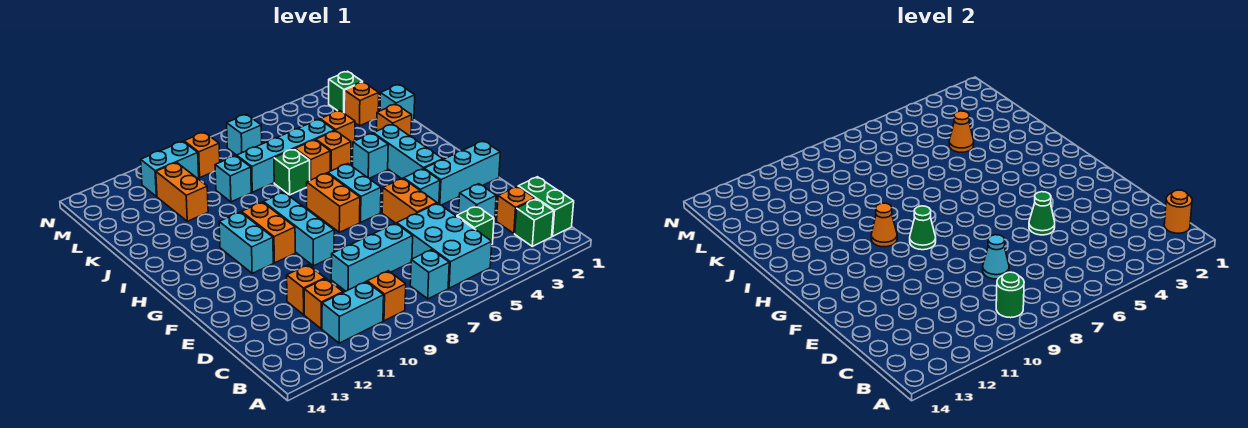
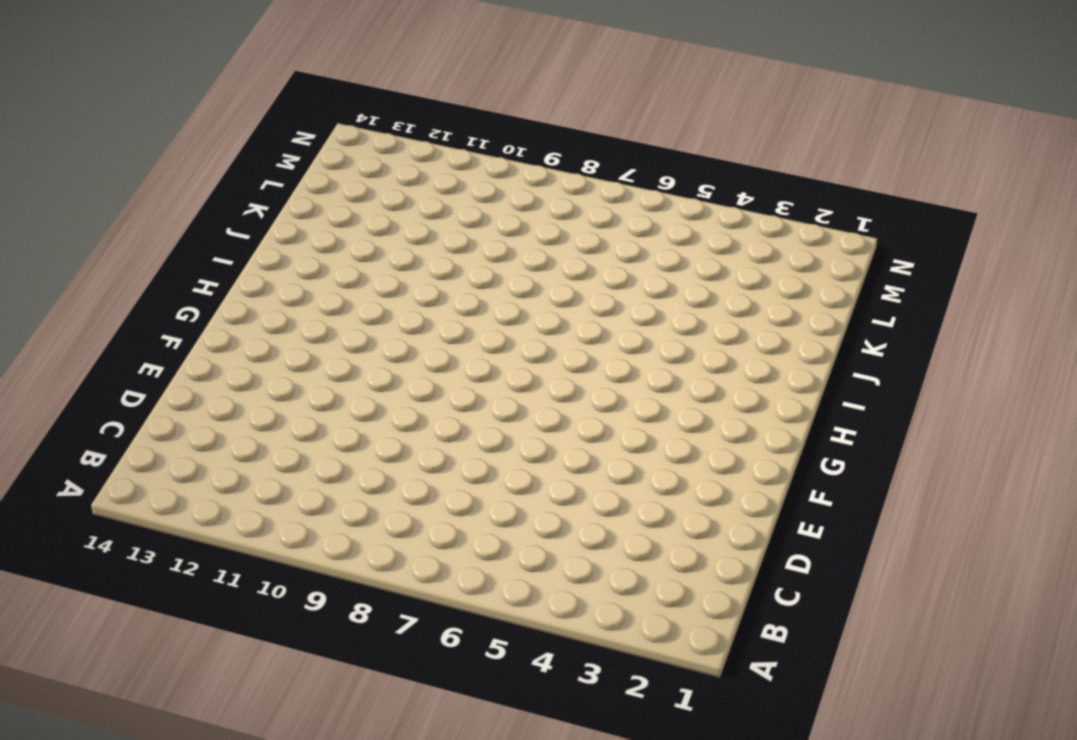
none -> green 1x2 brick [518,177,574,236]
none -> green 1x1 brick [515,199,554,246]
none -> cyan 2x3 brick [397,203,492,288]
none -> cyan 1x1 brick [410,250,449,299]

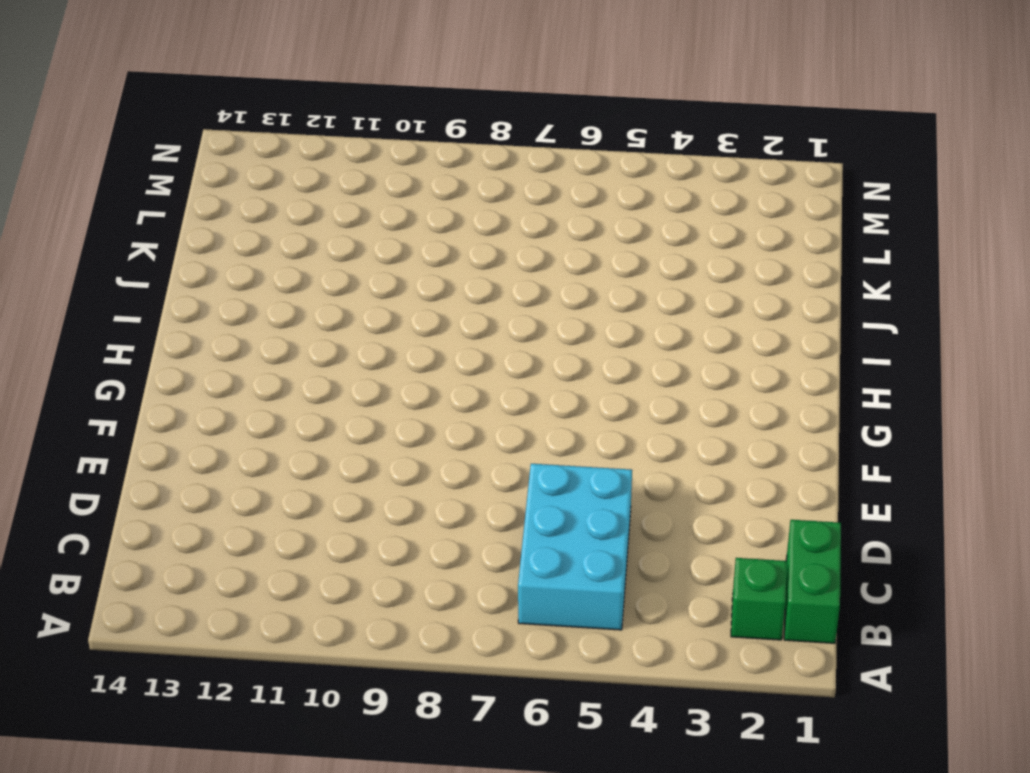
none -> cyan 1x1 brick [410,250,449,299]
none -> orange 1x1 brick [367,271,406,321]
none -> cyan 1x2 brick [322,282,384,343]
none -> orange 1x1 brick [497,186,535,234]

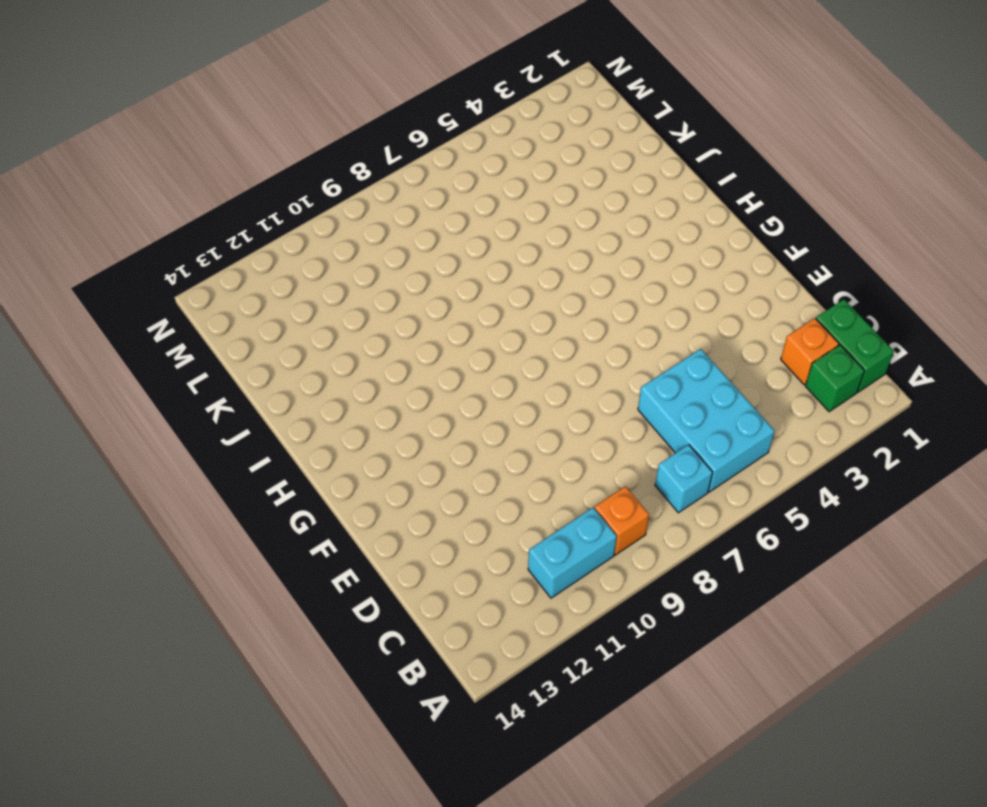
none -> green 1x1 brick [457,206,494,244]
none -> orange 1x1 brick [304,279,343,329]
none -> cyan 1x1 brick [459,184,496,221]
none -> cyan 1x3 brick [331,223,413,291]

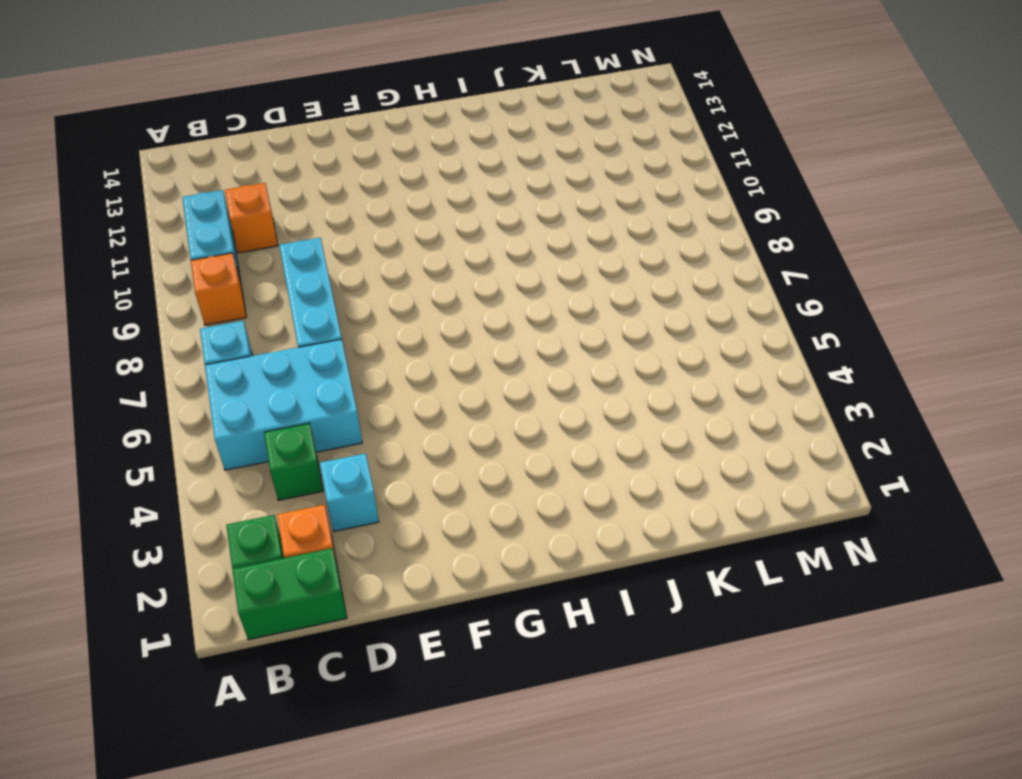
none -> orange 1x1 brick [287,265,325,315]
none -> orange 1x2 brick [382,178,437,224]
none -> cyan 1x3 brick [424,141,500,205]
none -> cyan 1x1 brick [404,169,440,204]

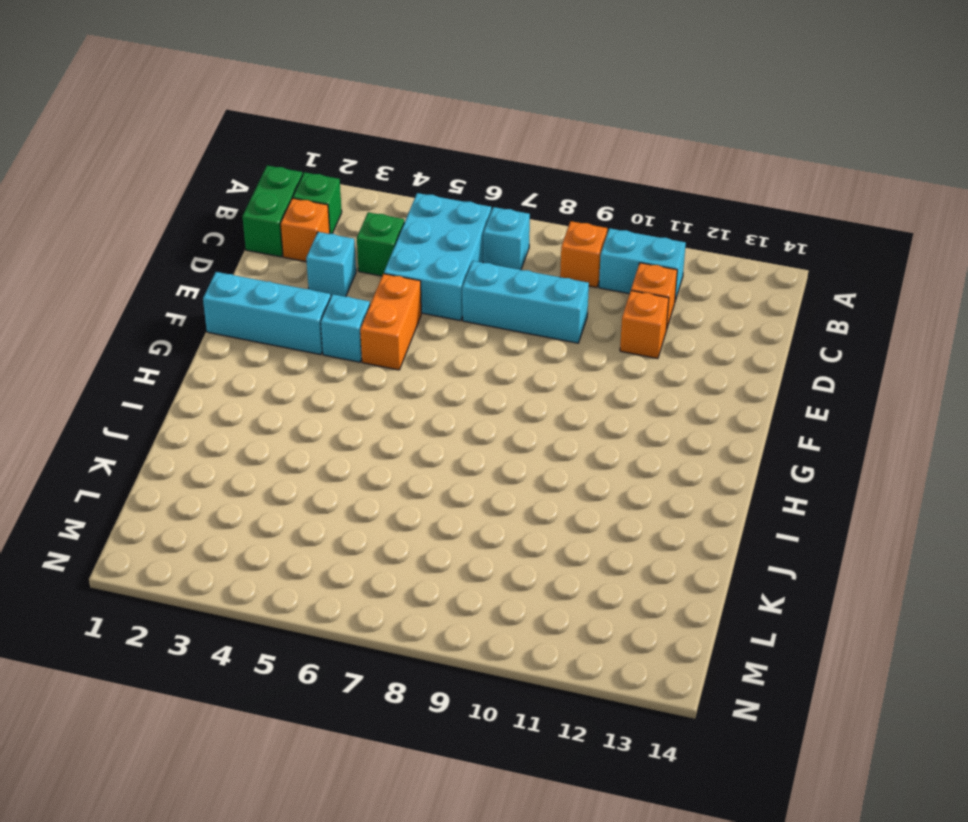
none -> cyan 1x3 brick [264,192,334,266]
none -> cyan 1x3 brick [373,124,443,179]
none -> cyan 1x2 brick [328,164,381,222]
none -> orange 1x2 brick [307,173,360,232]

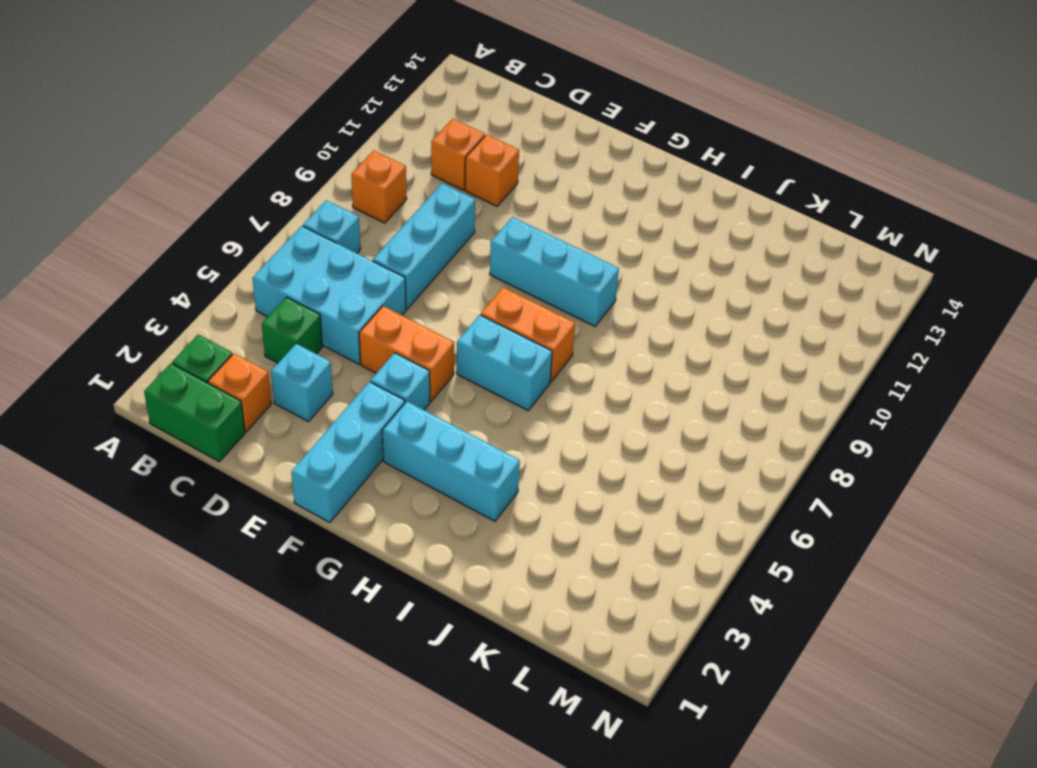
none -> cyan 1x2 brick [322,282,384,343]
none -> orange 1x2 brick [242,202,295,263]
none -> cyan 1x2 brick [219,212,273,273]
none -> cyan 1x1 brick [353,133,388,178]

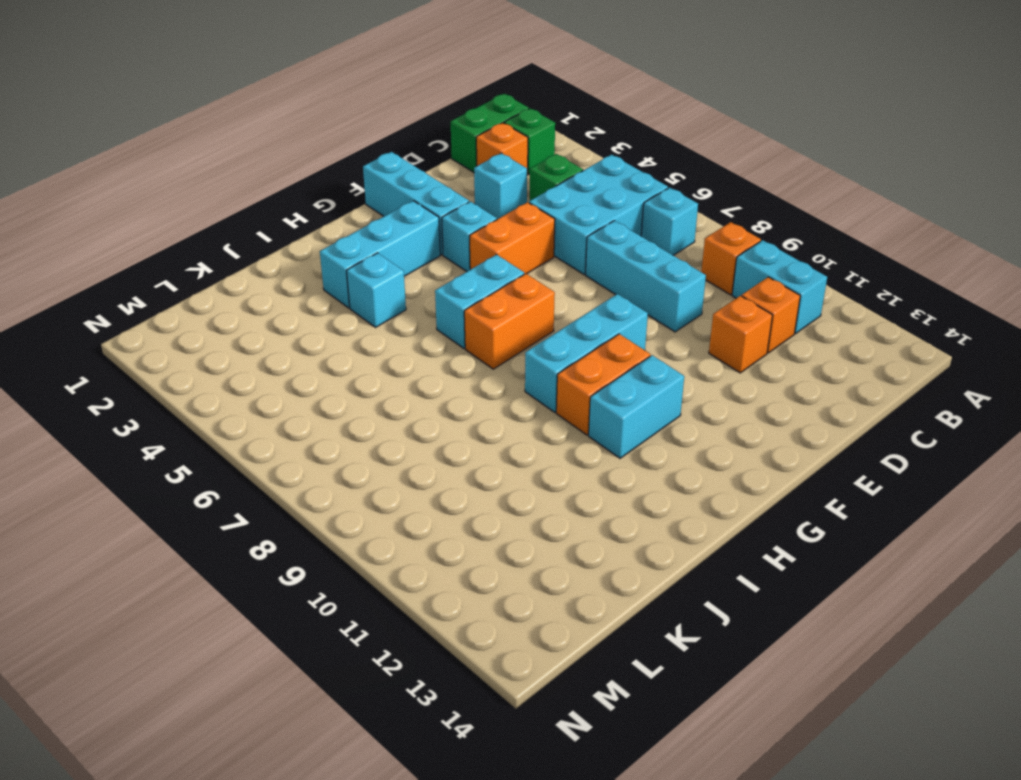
none -> orange 1x1 brick [377,104,412,137]
none -> orange 1x1 brick [316,131,351,171]
none -> orange 1x1 brick [295,140,330,180]
none -> green 1x1 brick [274,149,310,195]

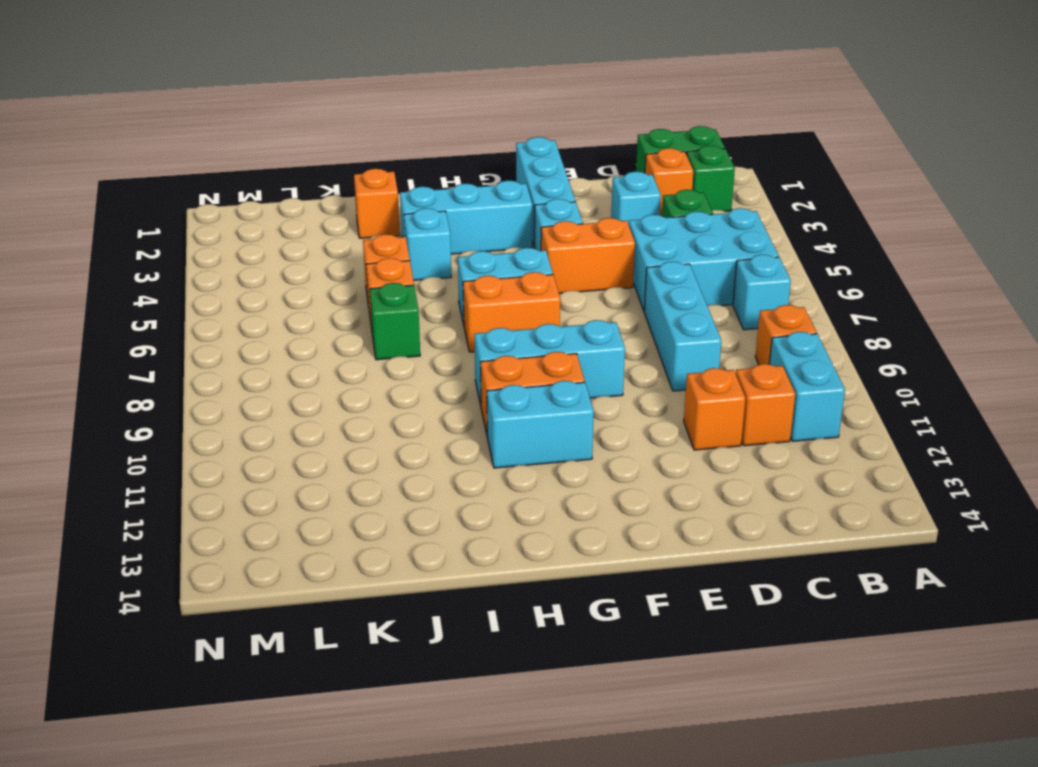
none -> cyan 1x1 brick [380,85,415,121]
none -> orange 1x1 brick [320,110,355,148]
none -> cyan 1x4 brick [237,119,335,192]
none -> cyan 1x1 brick [215,156,251,202]

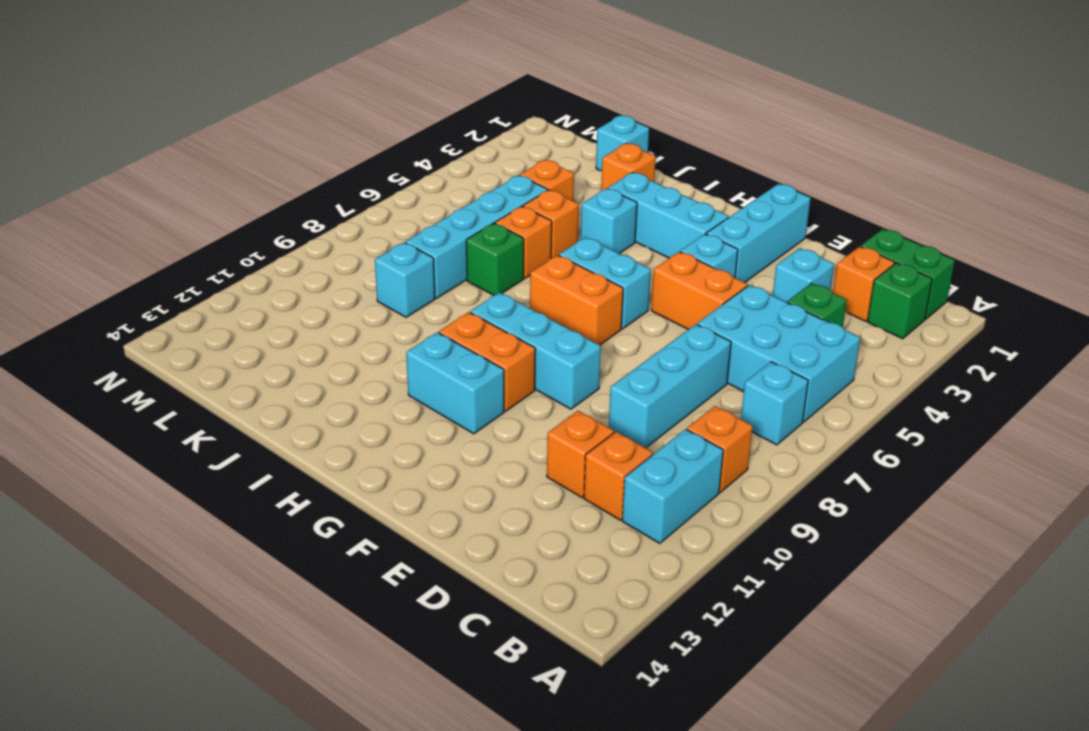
none -> orange 1x2 brick [156,162,208,221]
none -> orange 1x1 brick [344,82,379,126]
none -> green 1x1 brick [329,71,362,112]
none -> cyan 1x1 brick [227,114,262,155]

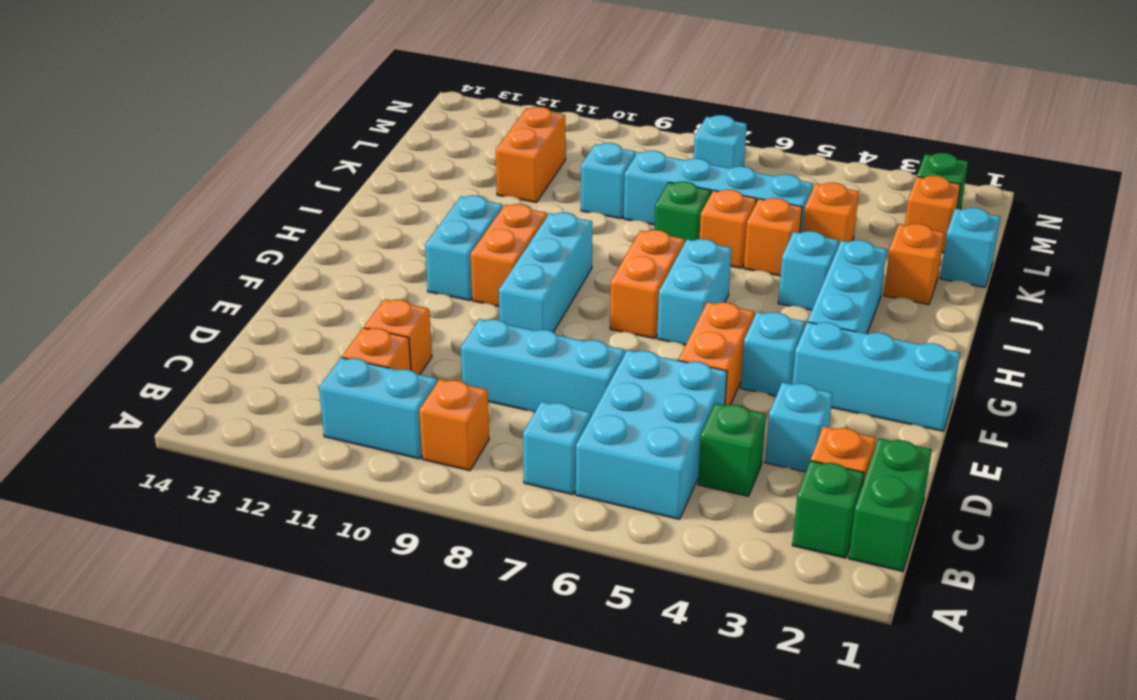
none -> orange 1x1 brick [184,132,220,177]
none -> cyan 1x2 brick [141,141,199,197]
none -> orange 1x1 round brick [1164,190,1192,233]
none -> green 1x1 round brick [996,272,1024,318]

